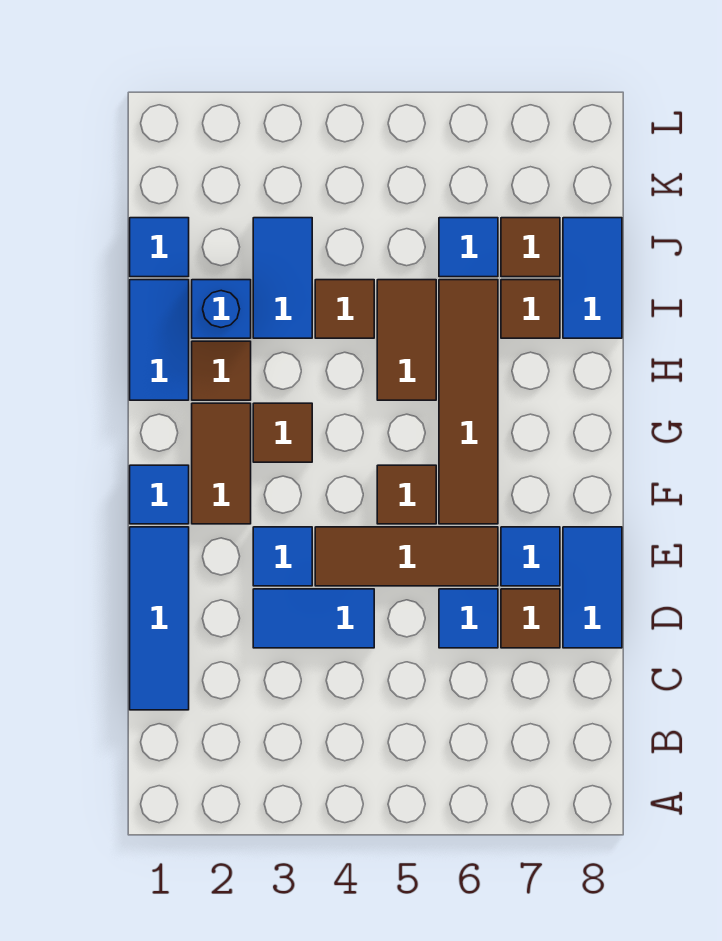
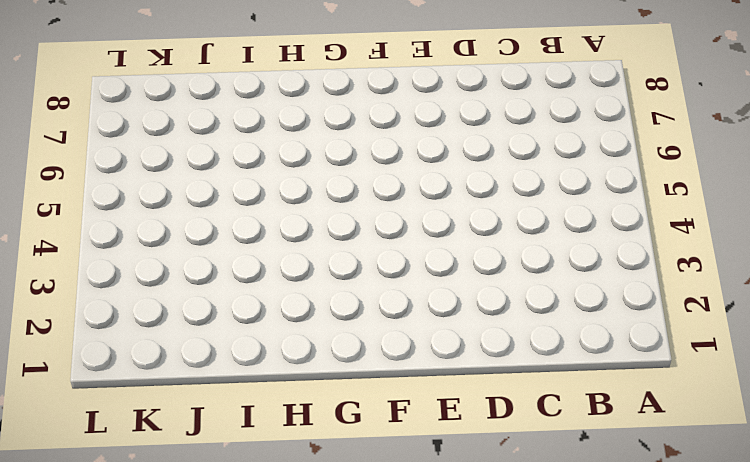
none -> blue 1x3 tile [130,527,189,710]
none -> blue 1x2 tile [253,589,374,648]
none -> blue 1x1 tile [439,589,498,648]

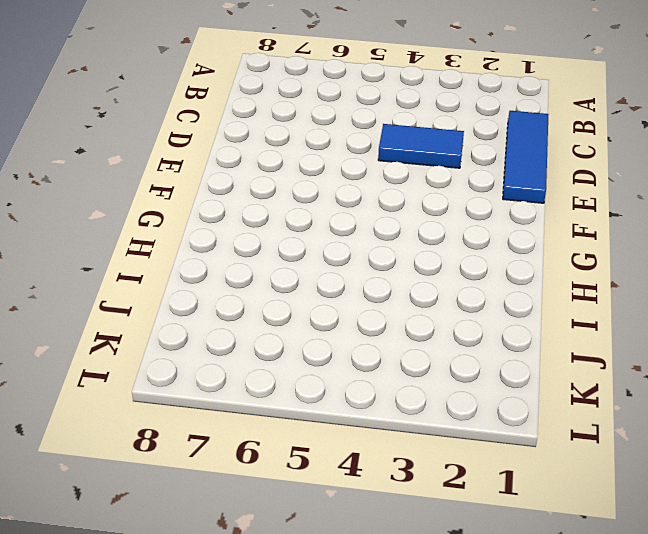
none -> blue 1x1 tile [439,589,498,648]
none -> brown 1x1 tile [501,589,560,648]
none -> blue 1x2 tile [563,527,622,648]

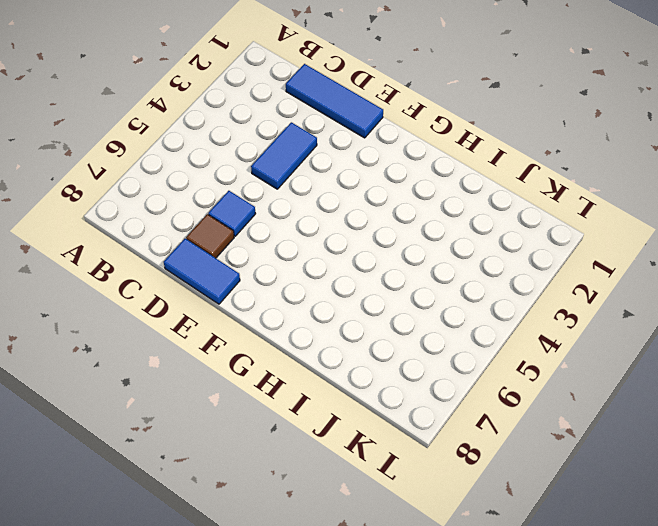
none -> blue 1x1 tile [253,527,312,586]
none -> brown 1x3 tile [315,527,498,586]
none -> blue 1x1 tile [501,527,560,586]

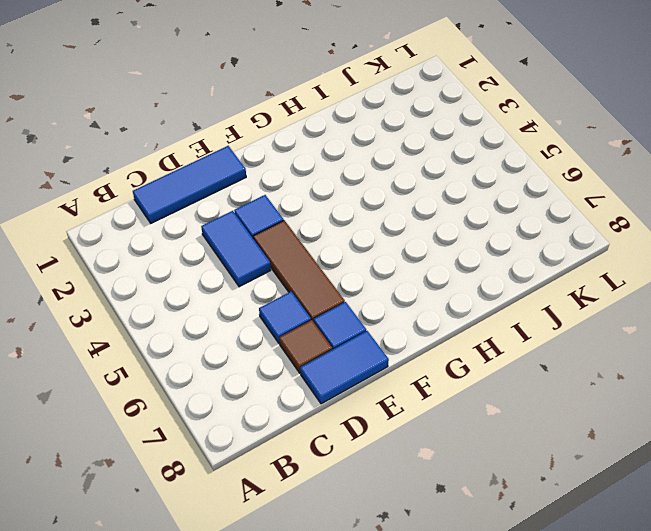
none -> blue 1x1 tile [130,465,189,524]
none -> brown 1x2 tile [192,403,251,524]
none -> brown 1x1 tile [377,465,436,524]

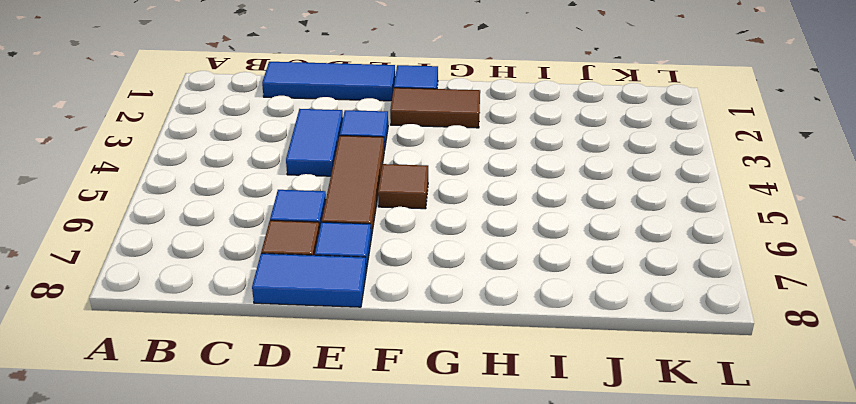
none -> brown 1x4 tile [439,280,498,524]
none -> brown 1x1 tile [253,403,312,462]
none -> blue 1x2 tile [130,280,189,400]

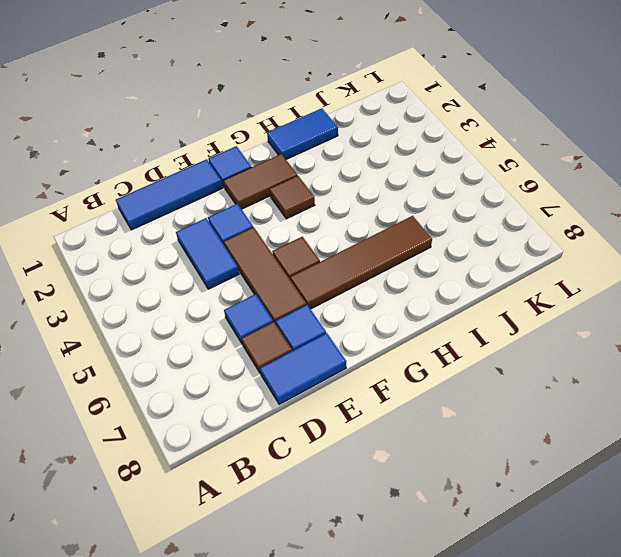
none -> brown 1x1 tile [192,341,251,400]
none -> brown 1x2 tile [377,280,436,400]
none -> blue 1x1 brick [192,280,251,338]

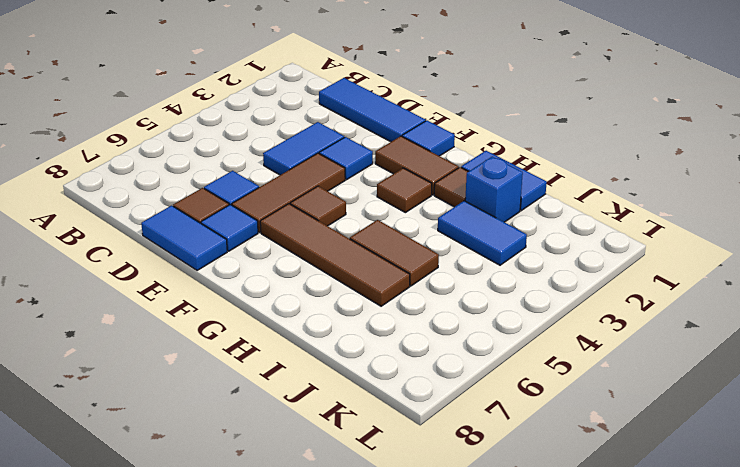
none -> brown 1x1 tile [315,280,374,338]
none -> brown 1x1 tile [501,280,560,338]
none -> blue 1x2 tile [563,218,622,338]

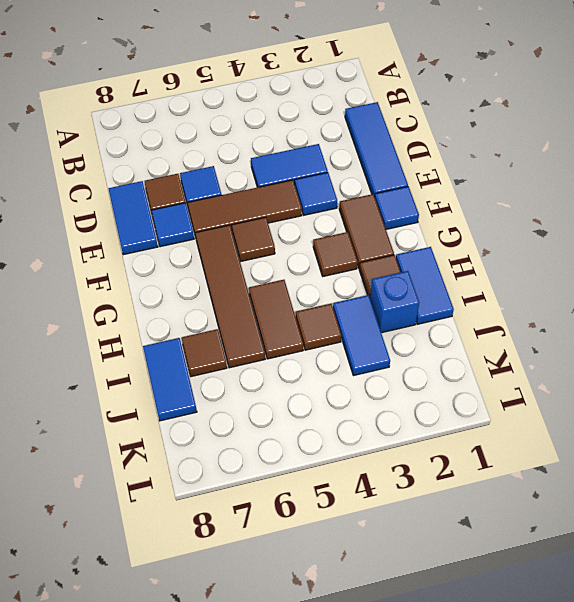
none -> blue 1x1 tile [130,218,189,277]
none -> blue 1x1 tile [439,218,498,277]
none -> brown 1x1 tile [501,218,560,277]

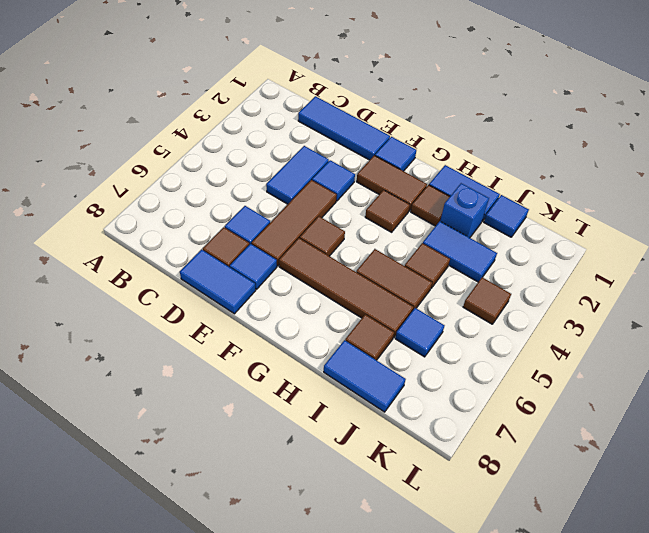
brown 1x1 tile [463,277,511,324] -> brown 1x1 tile moved to [501,218,560,277]

